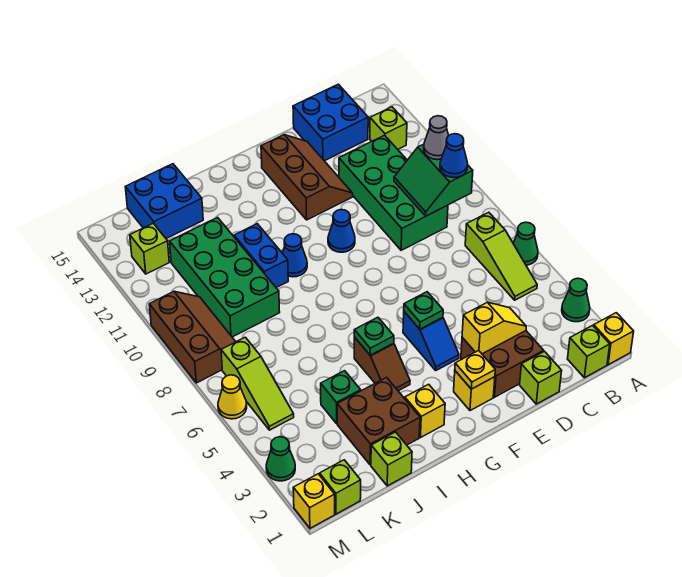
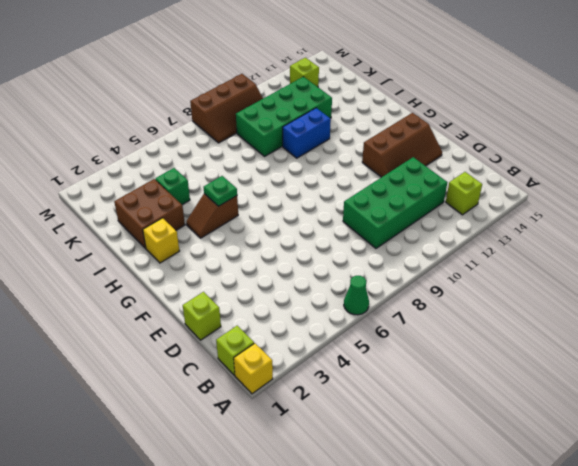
none -> green 1x1 cone [562,278,590,322]
none -> lime 1x3 slope [465,212,537,300]
none -> blue 2x2 brick [293,84,368,161]
none -> brown 2x2 brick [461,331,544,397]

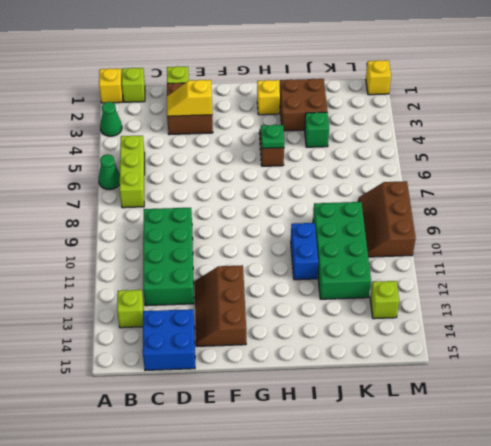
lime 1x3 brick [120,136,145,208] -> lime 1x3 slope [465,212,537,300]
none -> yellow 1x1 brick [454,371,495,411]
none -> blue 1x2 slope [403,312,459,370]
none -> blue 1x1 cone [328,210,355,252]
none -> blue 1x1 cone [283,234,307,277]

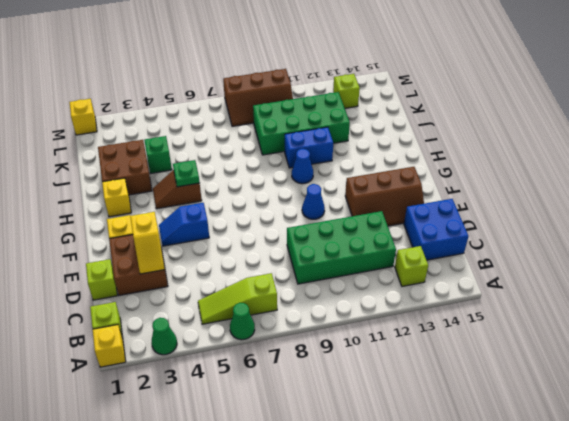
none -> lime 1x1 brick [371,432,412,486]
none -> blue 2x2 brick [125,164,203,238]
none -> lime 1x1 brick [320,460,361,514]
none -> lime 1x3 slope [221,337,294,430]

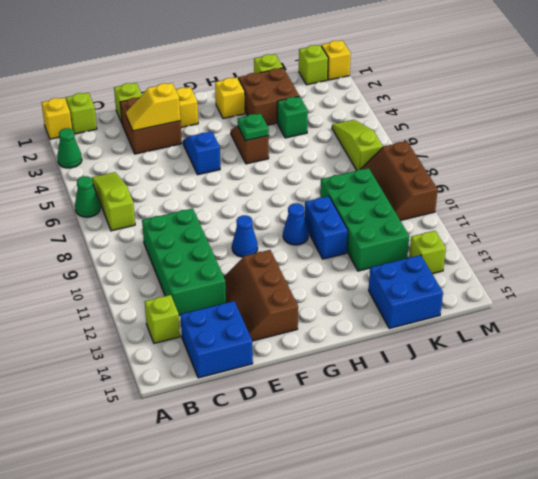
none -> green 1x1 cone [266,437,295,481]
none -> yellow 1x1 cone [218,375,247,419]
none -> green 2x2 slope [394,144,473,216]
none -> yellow 1x1 plate [455,350,495,389]

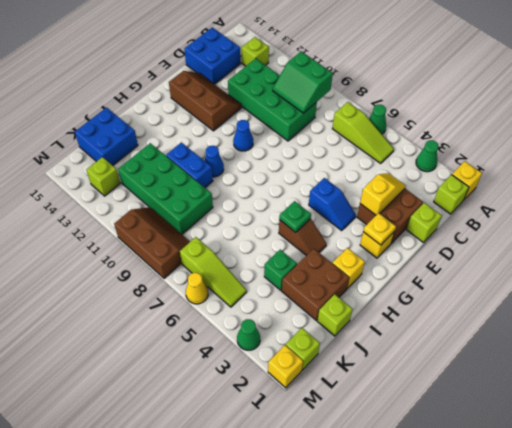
none -> green 1x1 plate [404,292,443,329]
none -> blue 1x1 cone [440,134,468,178]
none -> grey 1x1 cone [424,116,449,160]

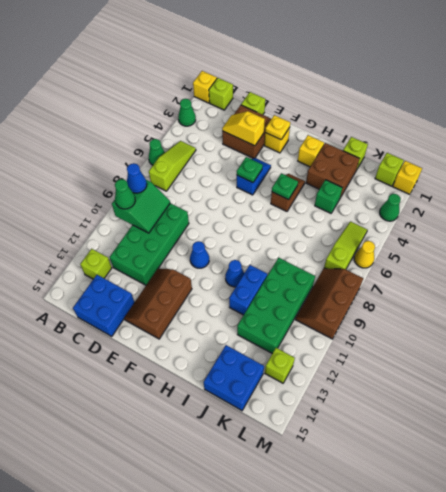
green 1x1 cone [115,179,135,209] -> grey 1x1 cone [424,116,449,160]

